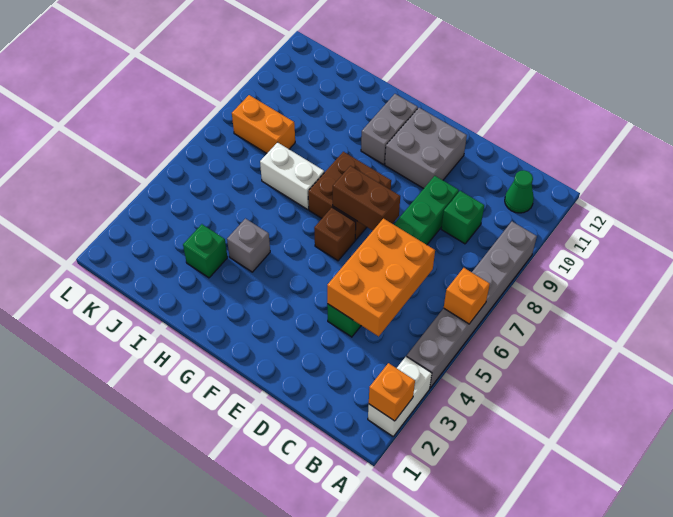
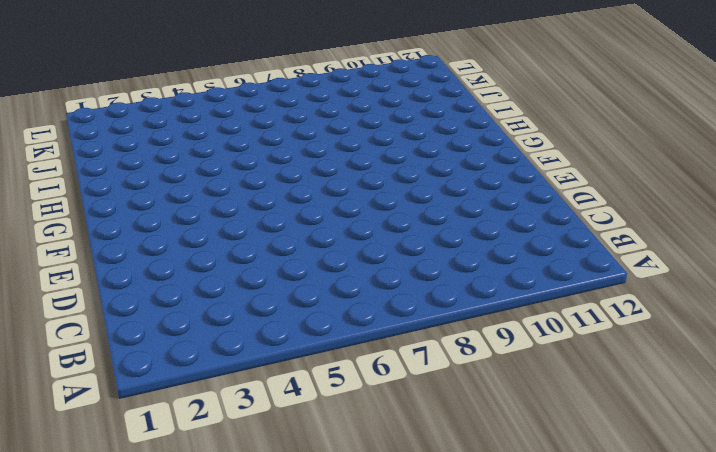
none -> white 1x2 brick [368,356,432,436]
none -> grey 1x6 brick [407,222,537,388]
none -> green 1x1 cone [505,170,534,213]

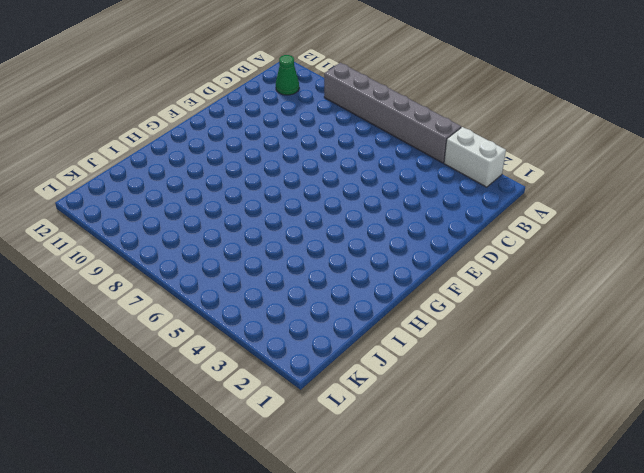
none -> green 1x1 brick [441,191,484,244]
none -> green 1x6 brick [327,176,459,337]
none -> grey 2x2 brick [385,108,467,189]

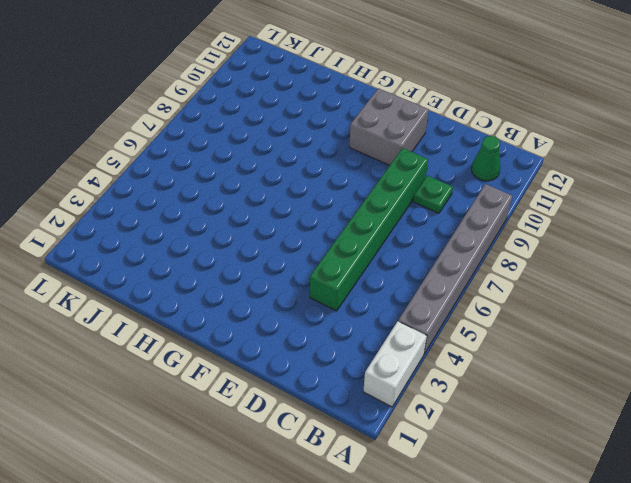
green 1x1 plate [413,176,453,213] -> green 1x1 brick [441,191,484,244]
none -> brown 1x1 brick [314,208,356,261]
none -> brown 2x2 brick [308,152,391,240]
none -> grey 1x2 brick [361,94,418,164]

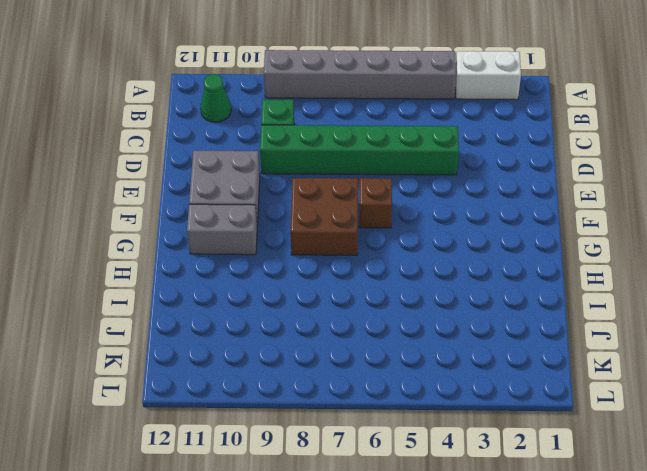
none -> grey 1x1 brick [227,219,270,272]
none -> white 1x2 brick [260,142,324,209]
none -> green 1x1 brick [183,224,227,278]

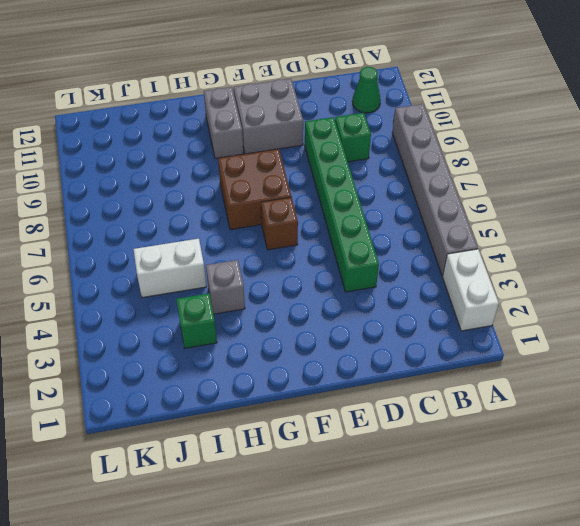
white 1x2 brick [133,239,206,298] -> white 1x2 brick moved to [260,142,324,209]
none -> orange 1x2 brick [232,95,295,153]
none -> orange 1x1 brick [369,363,415,421]
none -> orange 1x1 brick [444,268,490,324]

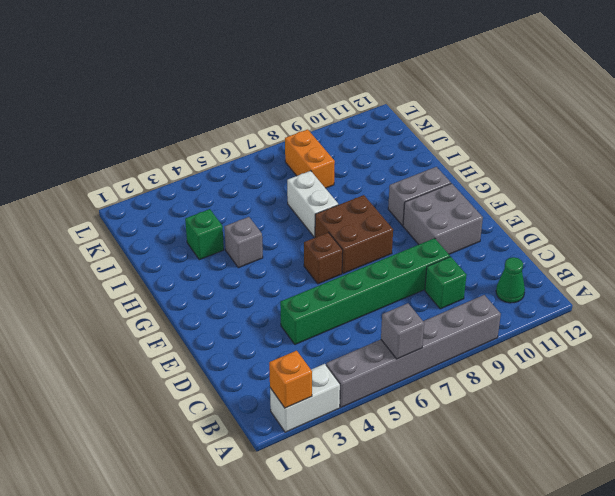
grey 1x1 brick [381,303,424,359] -> orange 1x1 brick [444,268,490,324]
none -> orange 2x3 brick [327,219,435,336]
none -> brown 1x2 brick [333,166,400,230]

